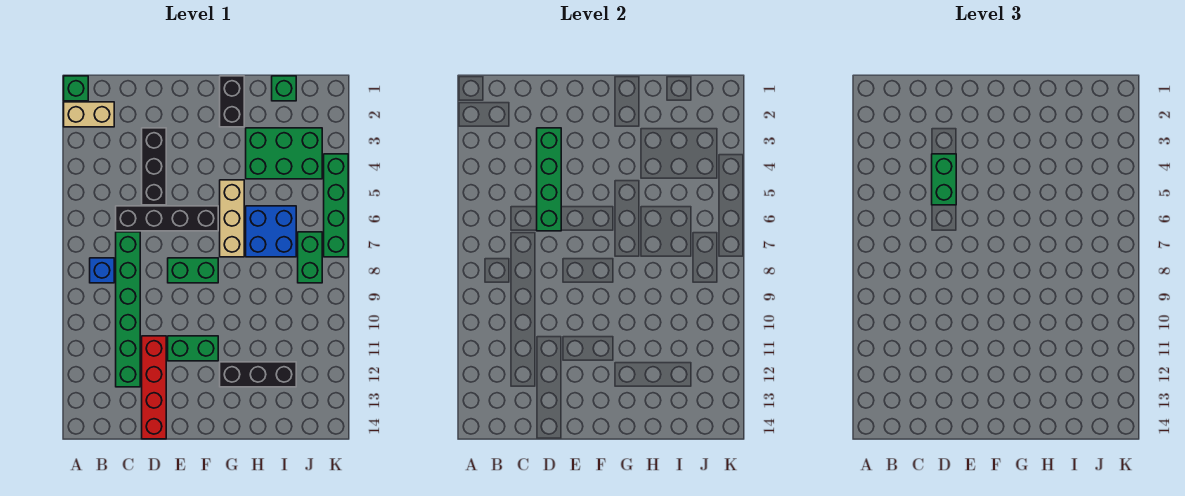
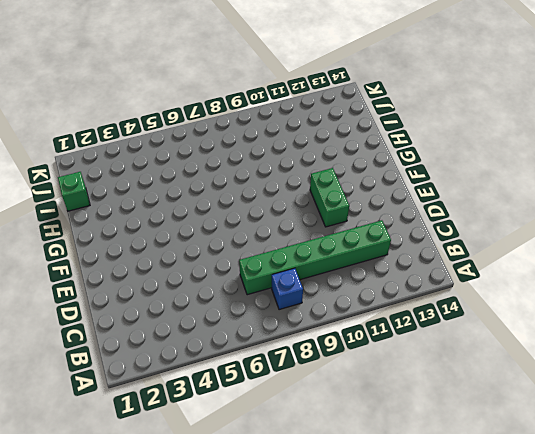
none -> green 1x1 brick [64,76,88,101]
none -> tan 1x2 brick [64,102,114,127]
none -> black 1x4 brick [116,206,218,231]

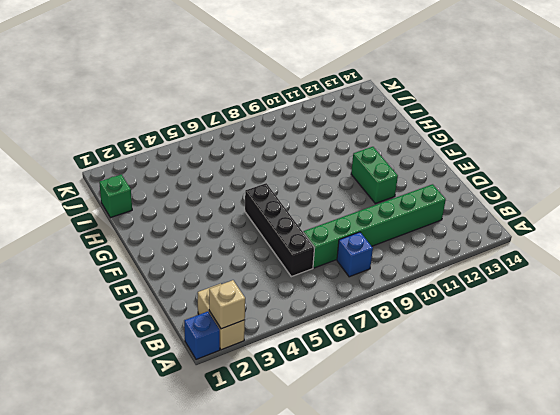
blue 1x1 brick [184,312,220,360] -> green 1x1 brick [64,76,88,101]
tan 1x1 brick [209,280,245,329] -> none
none -> black 1x3 brick [142,128,166,205]
none -> red 1x4 brick [142,336,166,439]
none -> green 1x2 brick [168,258,218,283]

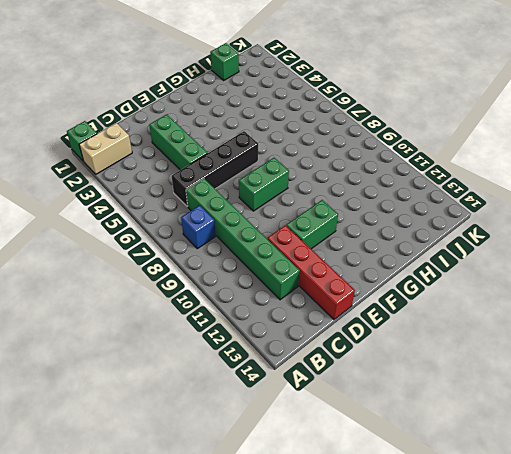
green 1x3 brick [149,114,208,170] -> black 1x3 brick [142,128,166,205]
none -> black 1x2 brick [220,76,244,127]
none -> tan 1x3 brick [220,180,244,257]
none -> black 1x3 brick [220,362,296,387]

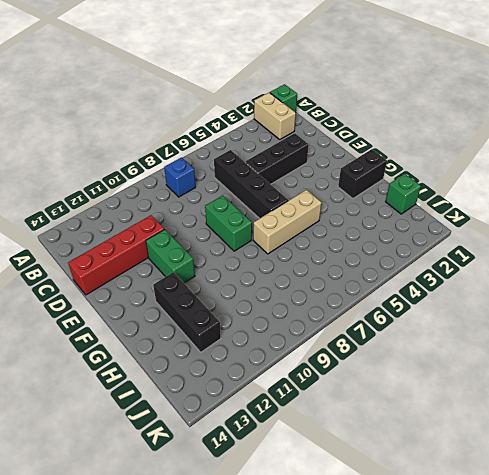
none -> green 1x6 brick [116,232,140,387]
none -> green 2x3 brick [246,128,322,179]
none -> blue 2x2 brick [246,206,296,257]

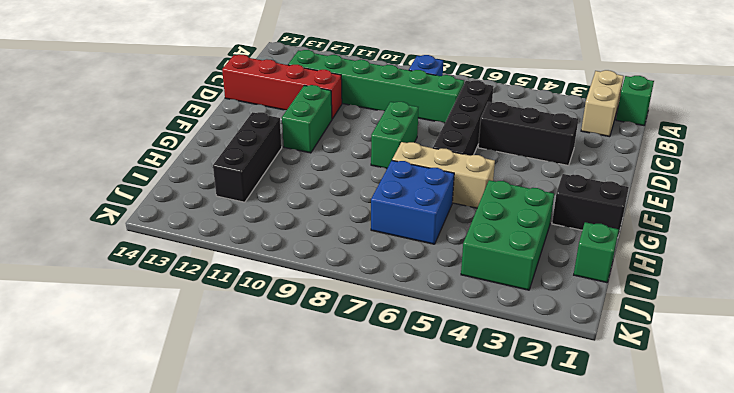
none -> green 1x2 brick [298,232,322,283]
none -> green 1x4 brick [324,154,348,257]
none -> green 1x4 brick [537,128,561,231]

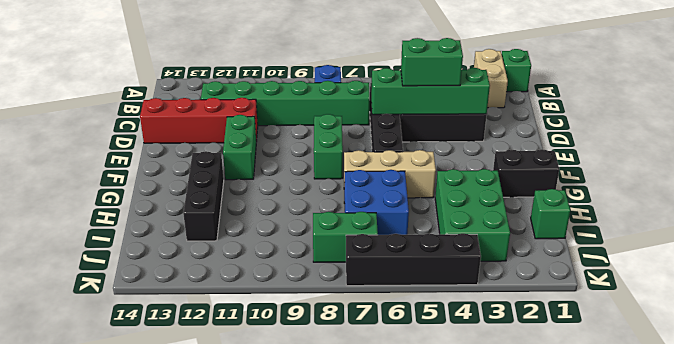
black 1x4 brick [346,233,481,286] -> green 1x4 brick [324,154,348,257]

